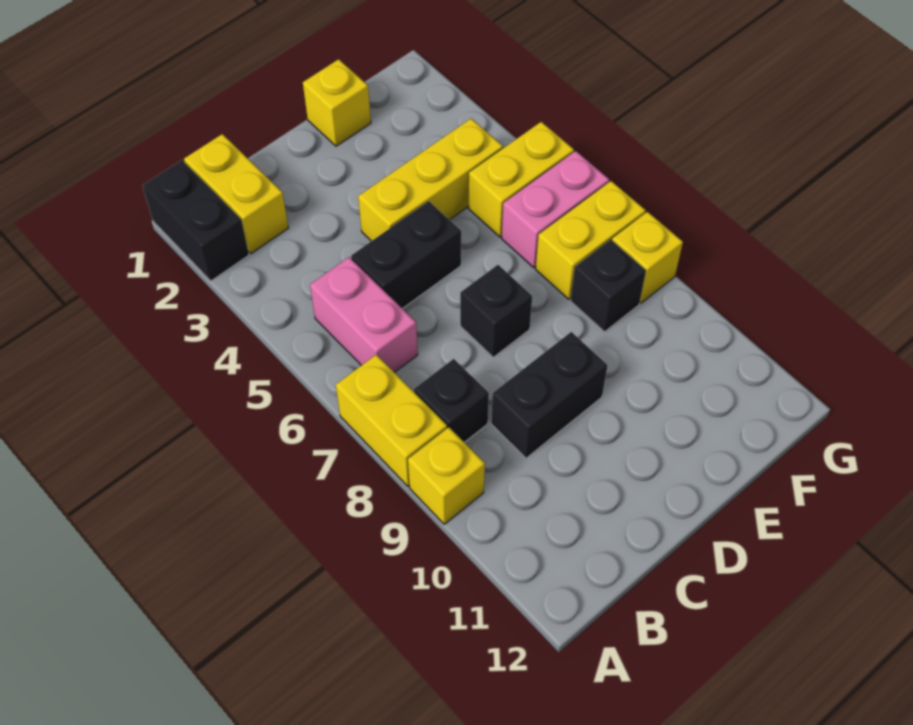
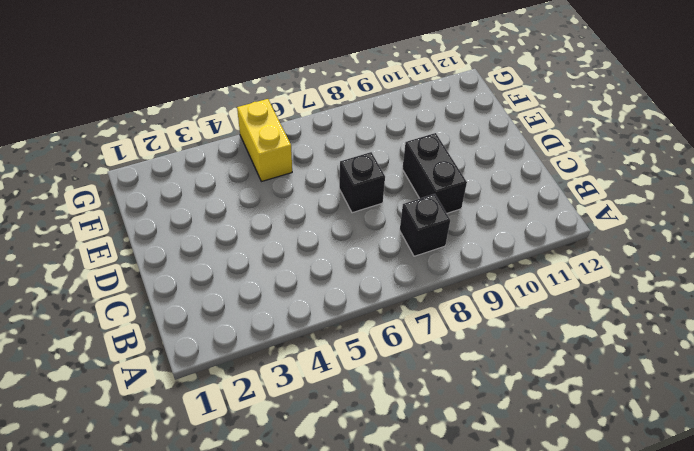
none -> black 1x2 brick [142,160,249,281]
none -> yellow 1x2 brick [336,355,447,486]
none -> yellow 1x1 brick [408,427,485,524]

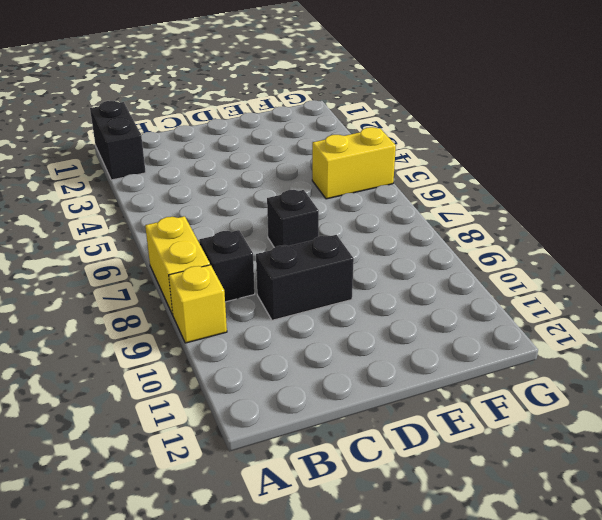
none -> yellow 1x2 brick [184,134,288,254]
none -> pink 1x2 brick [310,257,418,373]
none -> black 1x2 brick [351,201,461,309]

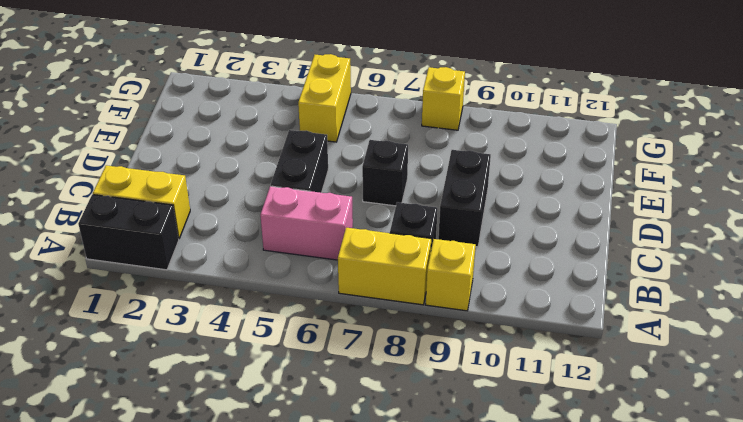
none -> yellow 1x3 brick [358,119,503,241]
none -> yellow 1x1 brick [303,59,371,146]
none -> pink 1x2 brick [502,151,609,268]

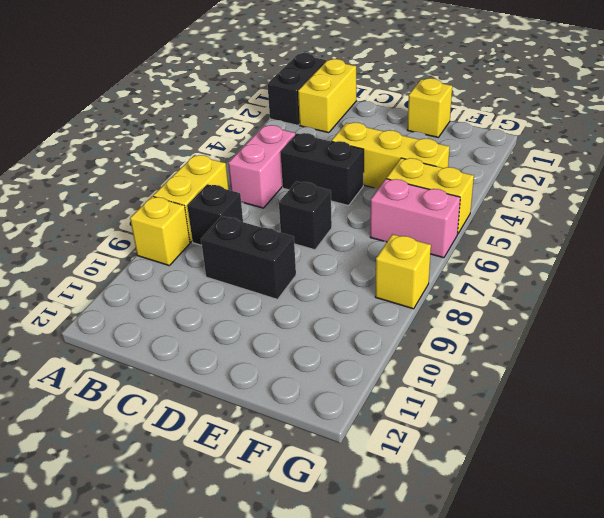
none -> yellow 1x2 brick [536,181,646,299]
none -> black 1x1 brick [571,240,646,332]

